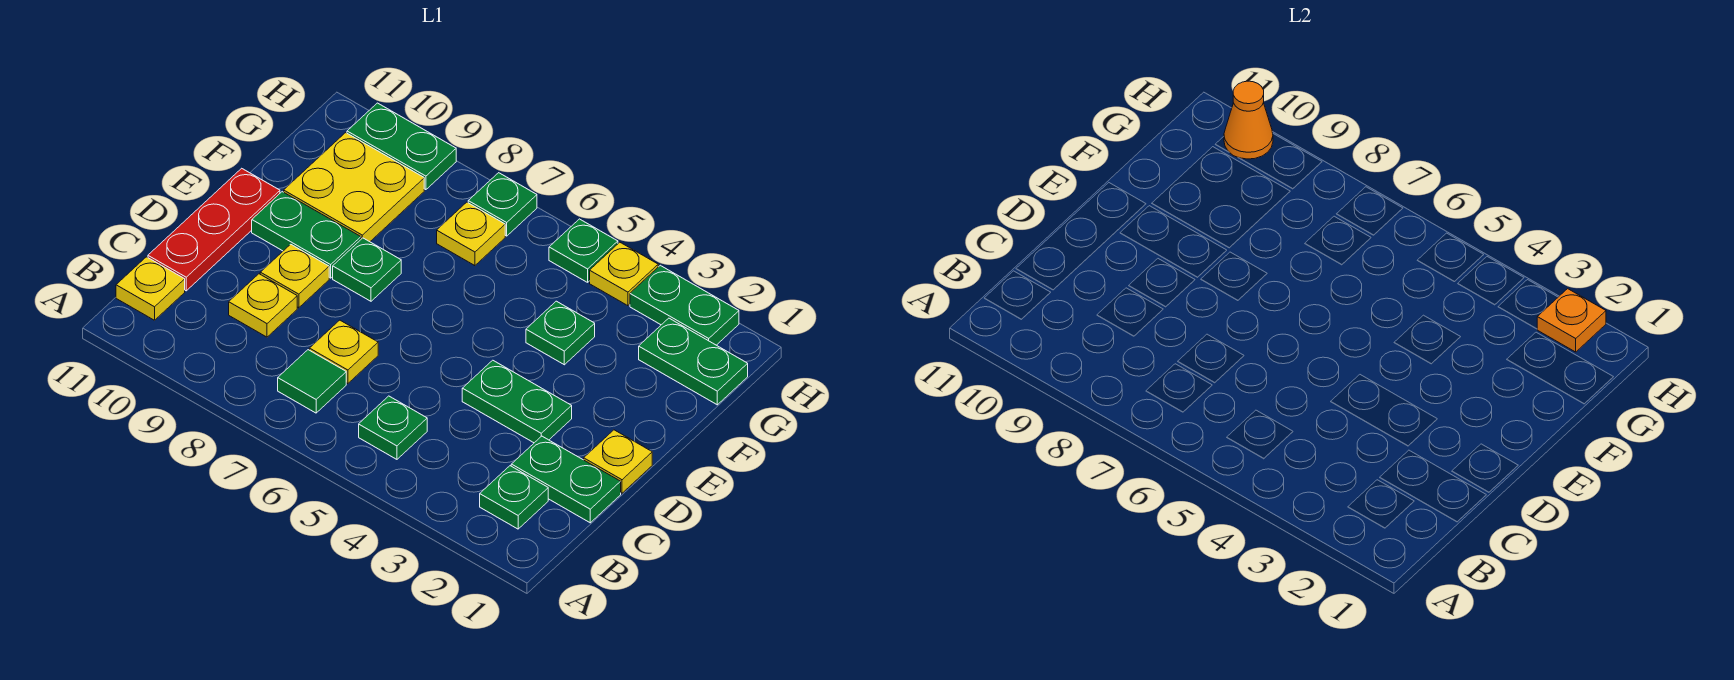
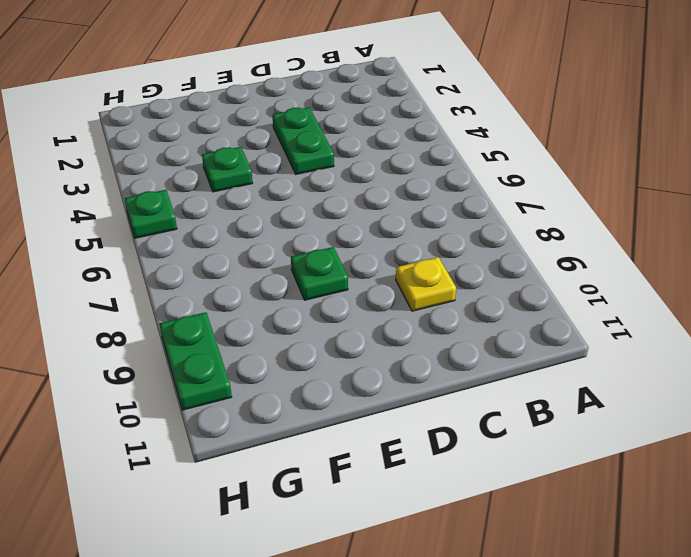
none -> green 1x1 plate [480,466,548,529]
none -> green 1x1 plate [359,396,427,459]
none -> green 1x1 tile [278,350,346,413]

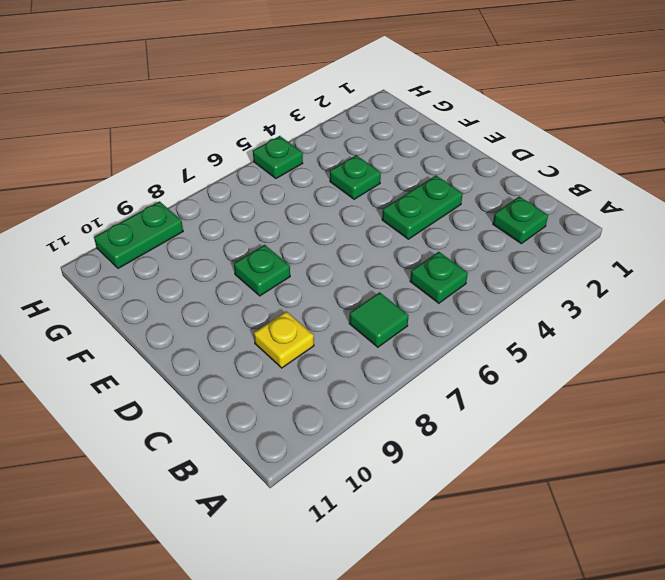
none -> yellow 1x1 plate [116,257,185,320]
none -> green 1x2 plate [511,436,621,523]
none -> yellow 1x1 plate [309,320,378,384]

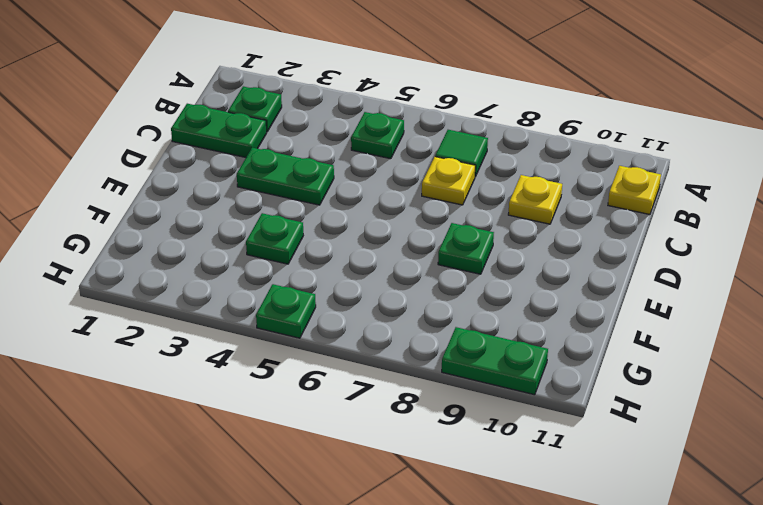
none -> red 1x3 plate [148,168,280,291]
none -> yellow 1x1 plate [584,430,652,493]
none -> yellow 1x1 plate [260,244,329,308]

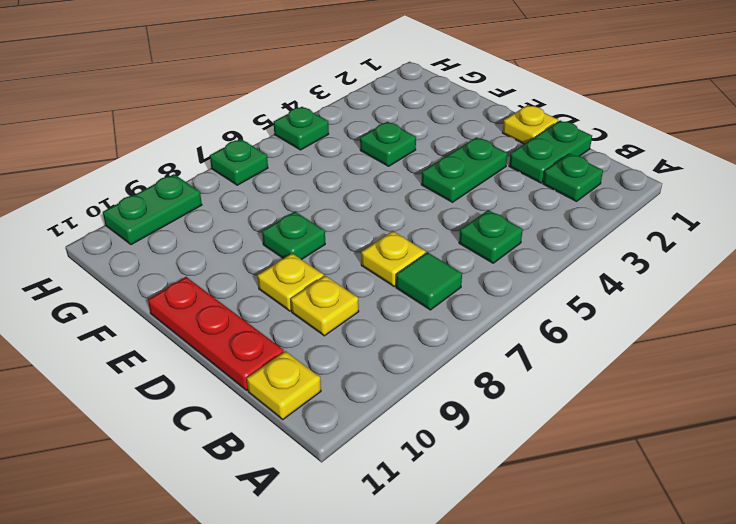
none -> green 1x2 plate [252,192,361,278]
none -> yellow 2x2 plate [284,133,424,242]
none -> green 1x2 plate [639,318,748,405]

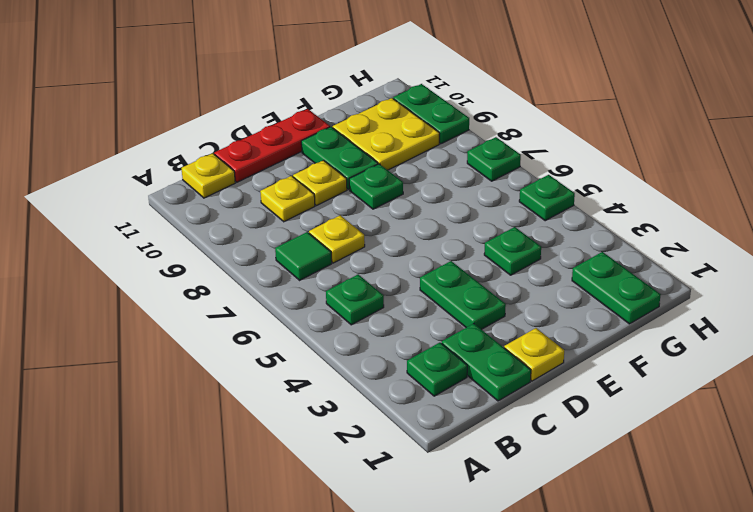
none -> yellow 1x1 plate [437,202,505,266]
none -> green 1x2 plate [630,265,739,345]
none -> yellow 1x1 plate [590,242,658,306]

